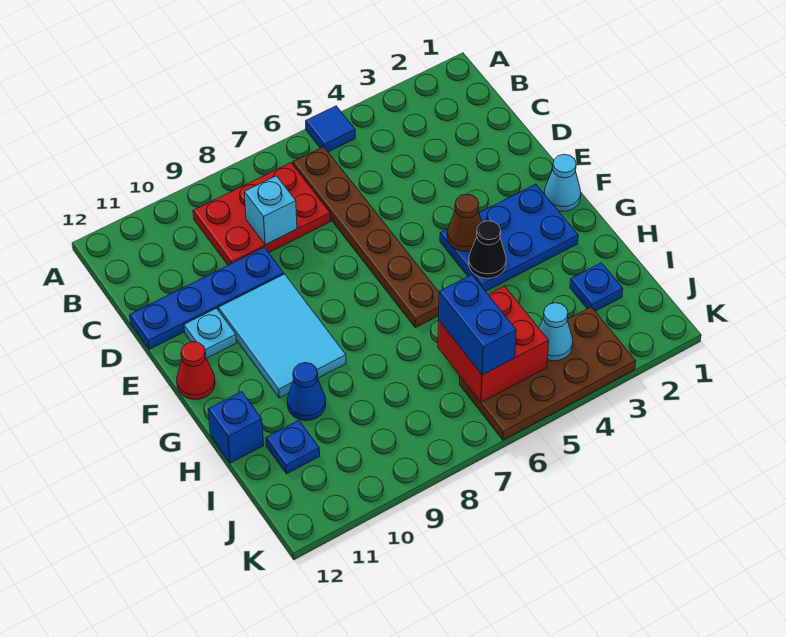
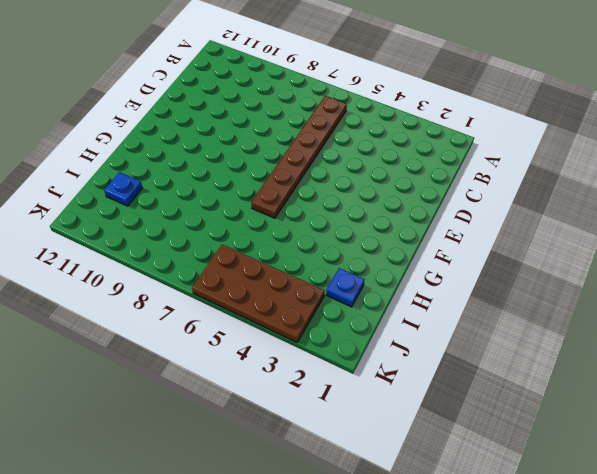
none -> blue 1x1 tile [306,106,355,152]
none -> red 2x3 plate [193,163,331,265]
none -> blue 1x4 plate [130,247,284,349]

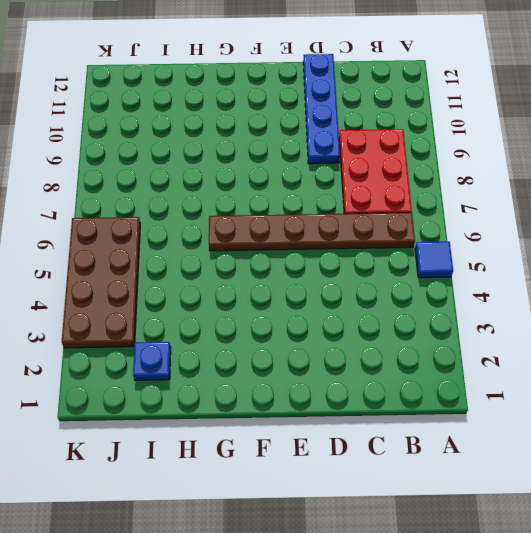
none -> cyan 2x3 tile [218,274,346,398]
none -> cyan 1x1 plate [184,308,237,358]
none -> cyan 1x1 cone [544,154,581,211]

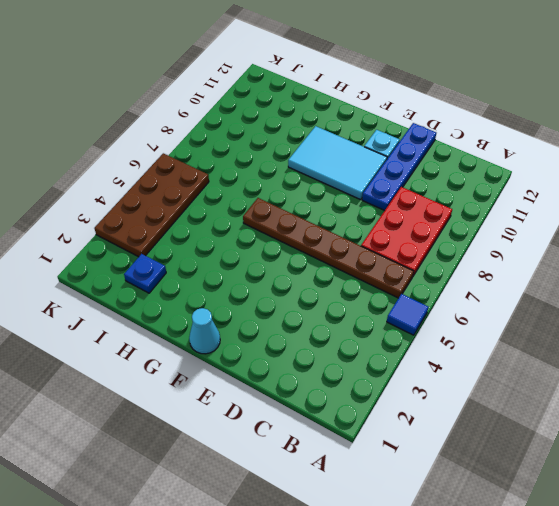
none -> blue 2x3 plate [440,184,578,291]
none -> red 1x1 cone [177,342,215,400]
none -> blue 1x1 cone [287,363,326,421]

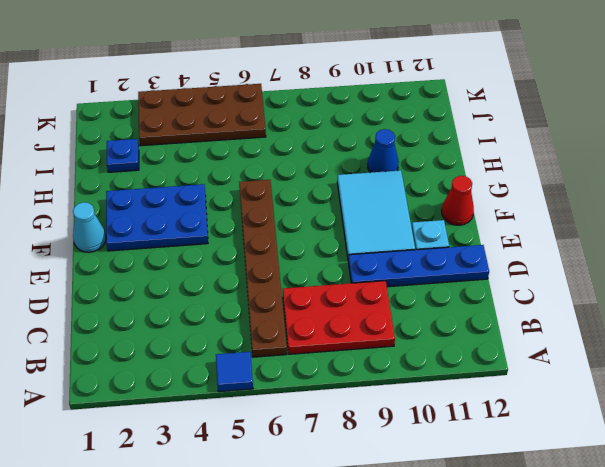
none -> blue 1x1 brick [208,392,264,463]
none -> blue 1x1 plate [266,421,320,474]
none -> cyan 1x1 brick [244,176,297,245]

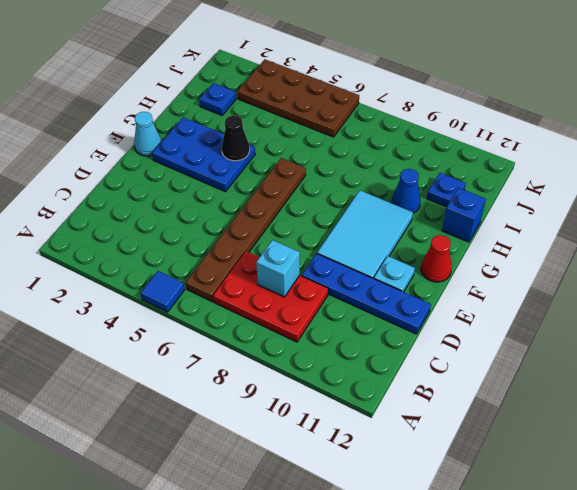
none -> brown 1x1 cone [447,194,482,252]
none -> red 2x2 brick [438,286,549,402]
none -> cyan 1x1 cone [539,303,573,361]

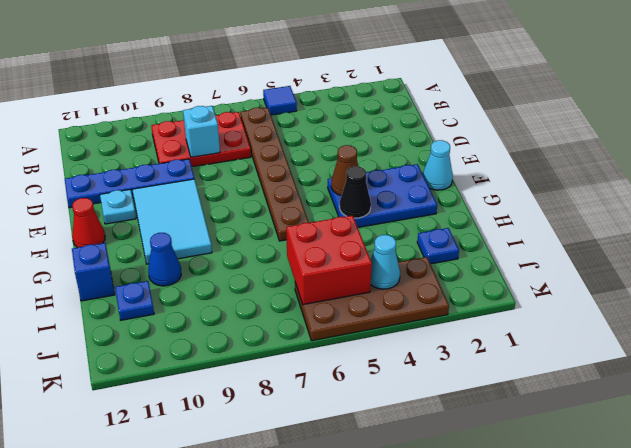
none -> blue 1x2 brick [439,275,516,375]

